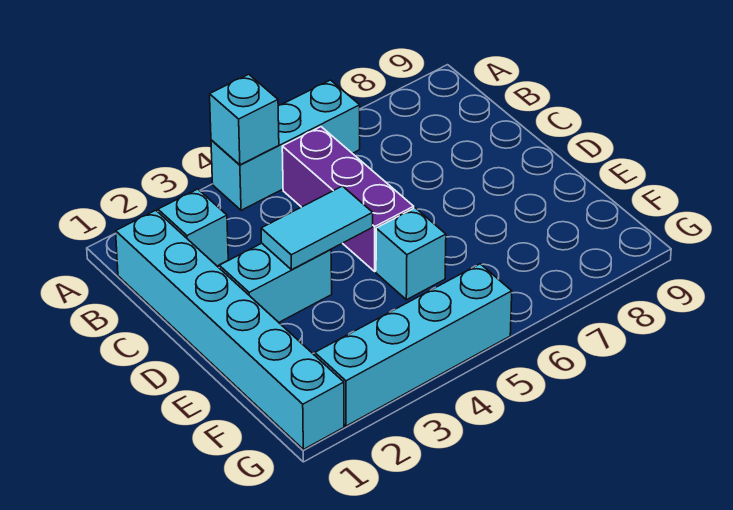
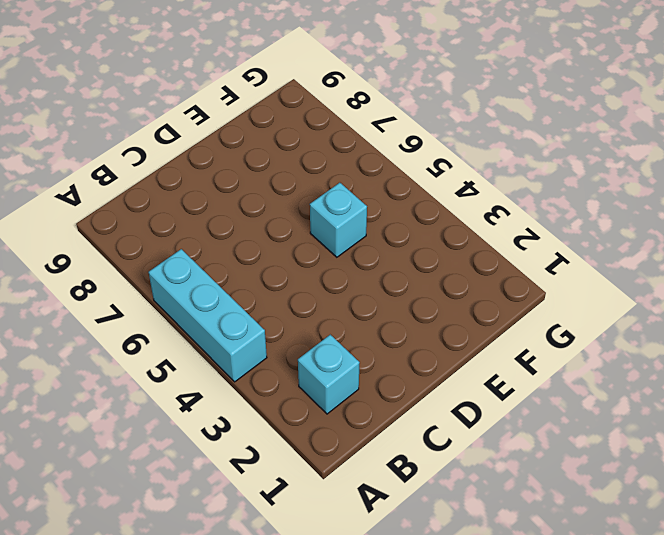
none -> cyan 1x6 brick [116,210,344,449]
none -> purple 1x3 brick [282,127,414,271]

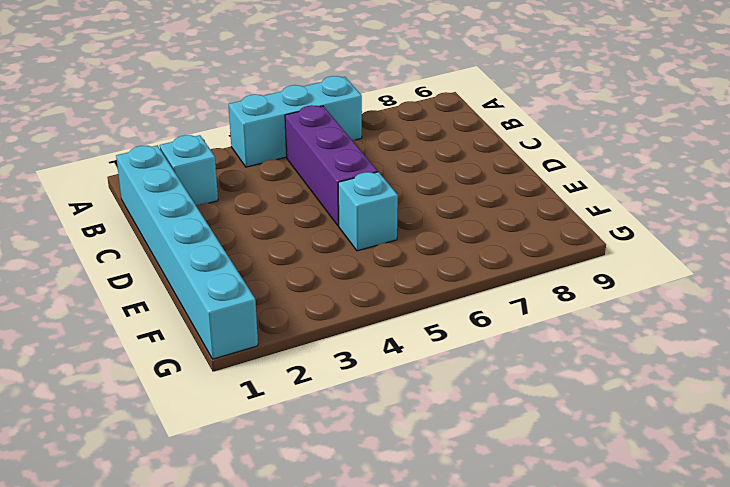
none -> cyan 1x2 brick [219,243,332,322]
none -> cyan 1x4 brick [315,264,512,426]

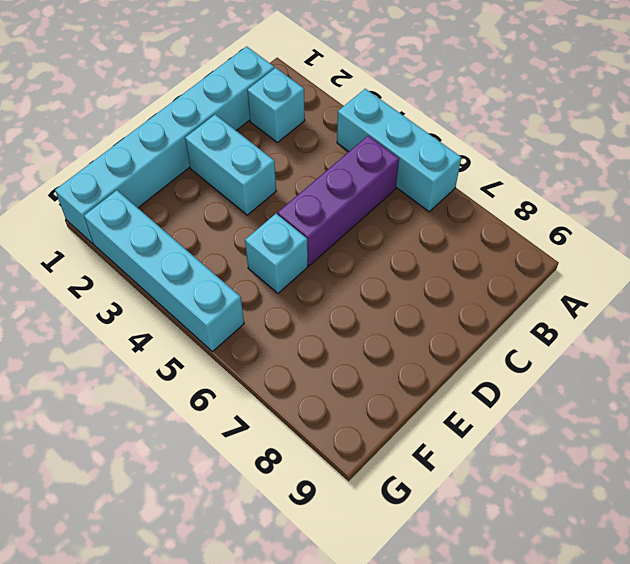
none -> cyan 1x1 brick [210,74,279,165]
none -> cyan 1x2 tile [261,186,373,270]

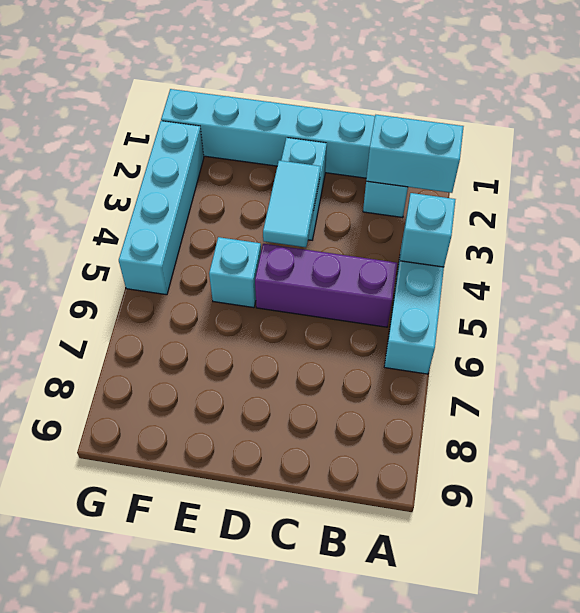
cyan 1x2 brick [366,115,464,193] -> none

